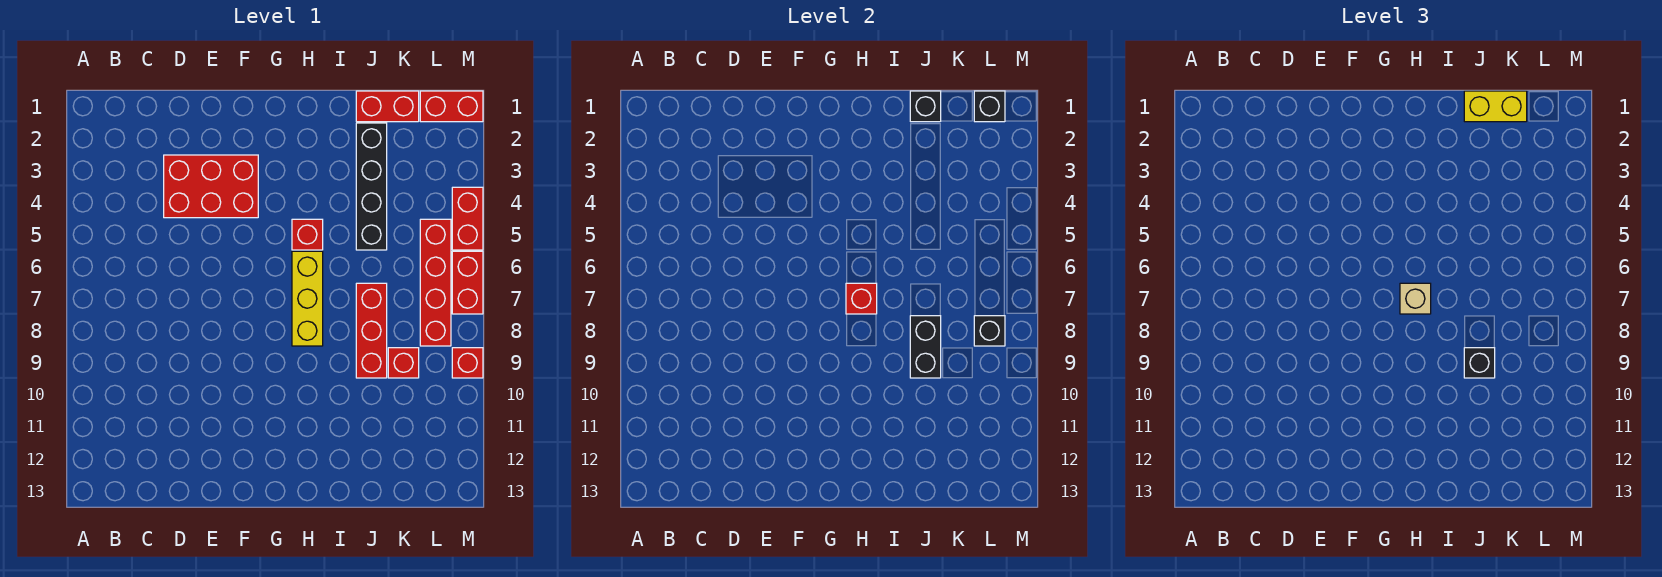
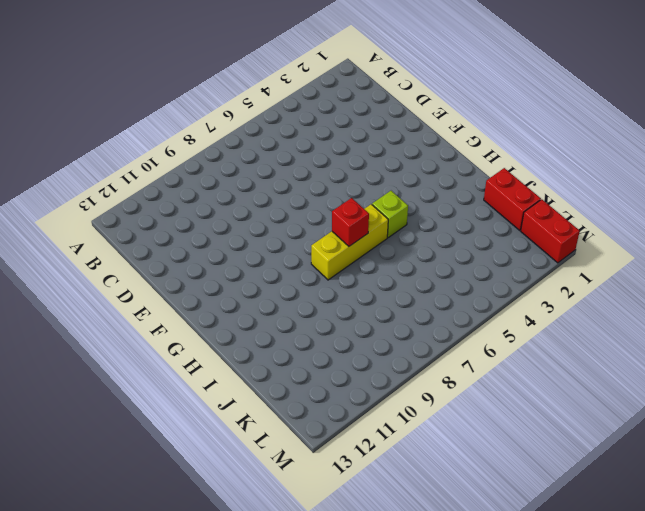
lime 1x1 brick [372,191,408,237] -> red 1x1 brick [292,219,323,250]
none -> red 2x3 brick [164,155,258,218]
none -> black 1x4 brick [356,123,387,250]
none -> red 1x3 brick [356,283,387,378]

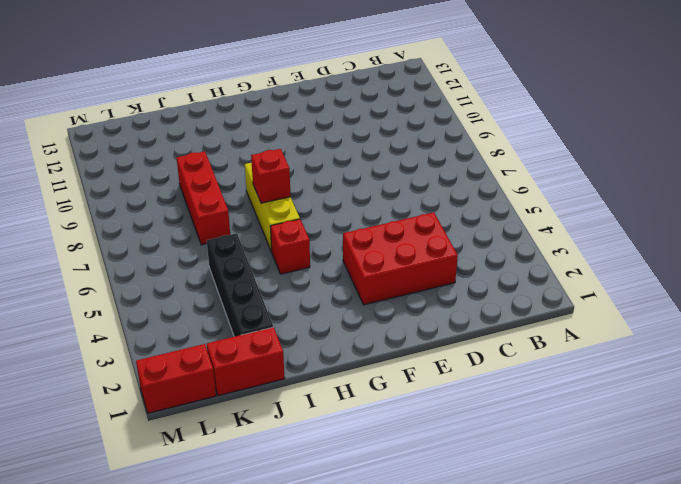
none -> red 1x1 brick [388,348,419,378]
none -> red 1x4 brick [420,219,451,346]
none -> red 1x2 brick [452,187,483,250]

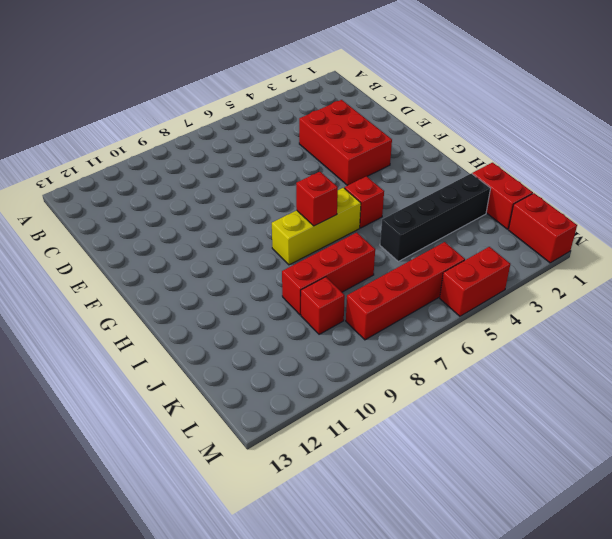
none -> red 1x2 brick [452,251,483,314]
none -> red 1x1 brick [452,348,483,378]
none -> black 1x1 brick [910,91,941,122]

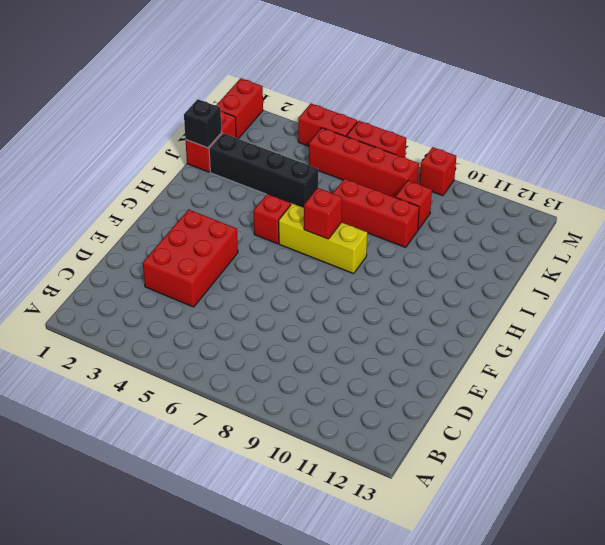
none -> black 1x2 brick [910,316,941,378]
none -> black 1x1 brick [974,91,1005,122]
none -> black 1x1 brick [974,316,1005,346]

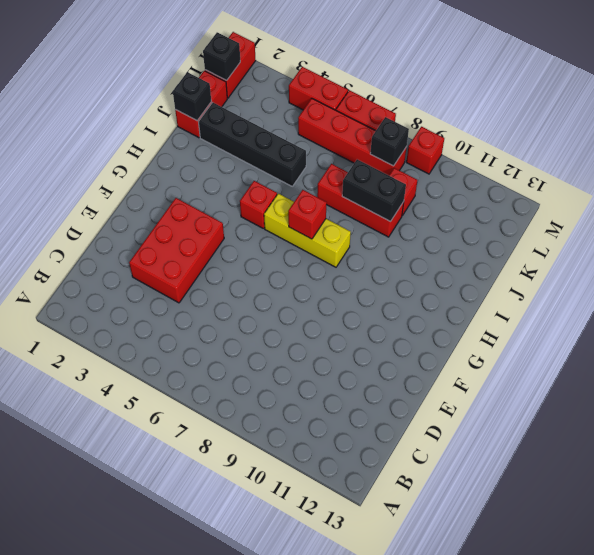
none -> tan 1x1 brick [1400,283,1431,314]
none -> yellow 1x2 brick [1464,91,1527,122]
none -> black 1x1 brick [1464,348,1495,378]

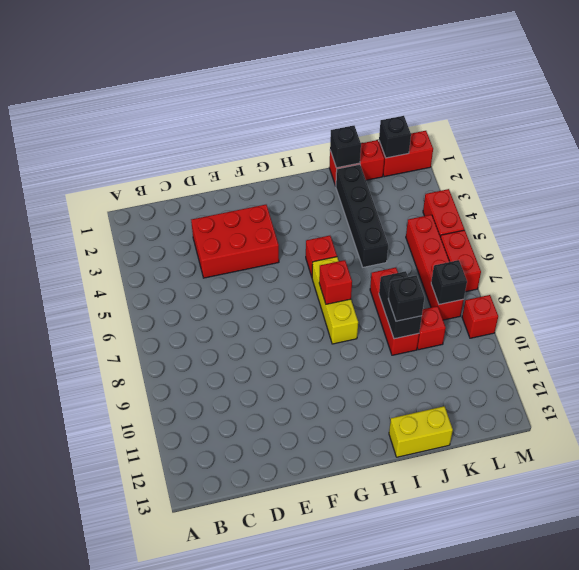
yellow 1x2 brick [389,406,453,457] -> yellow 1x2 brick moved to [1464,91,1527,122]
none -> tan 1x1 brick [1400,283,1431,314]

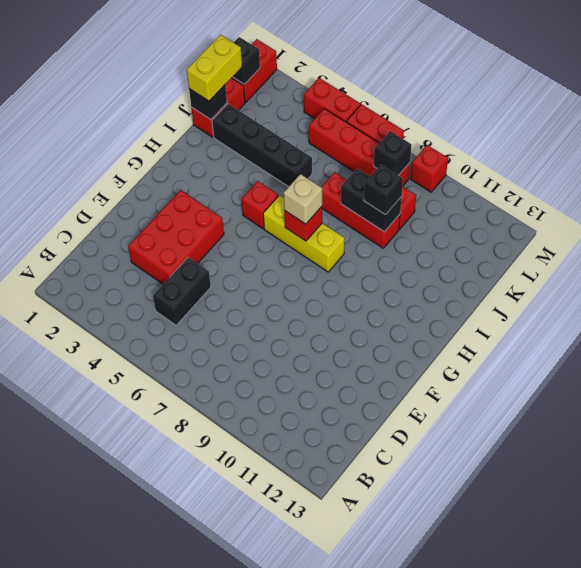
black 1x2 brick [153,257,211,325] -> none

